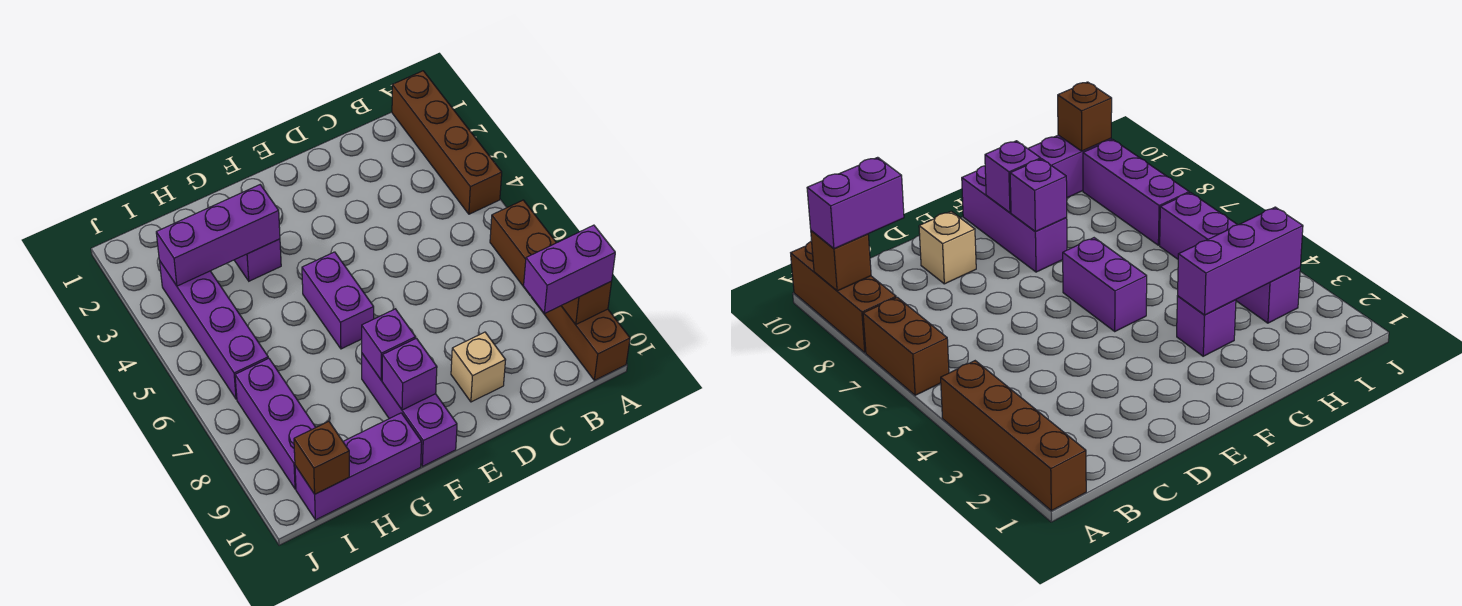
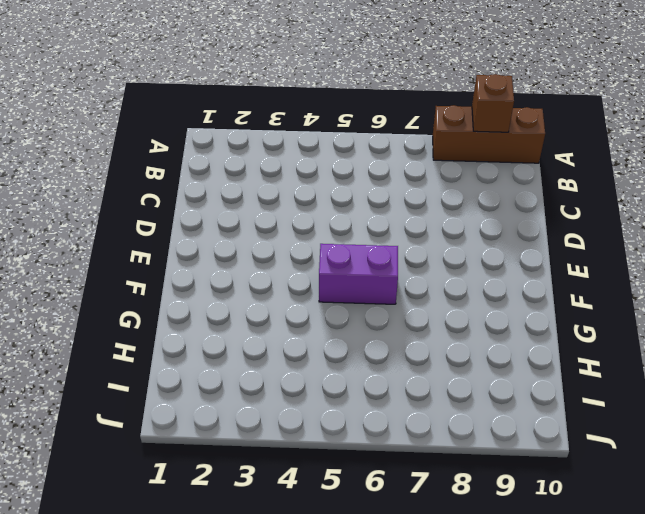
none -> brown 1x4 brick [392,71,502,214]
none -> brown 1x2 brick [490,200,556,295]
none -> tan 1x1 brick [451,332,505,402]

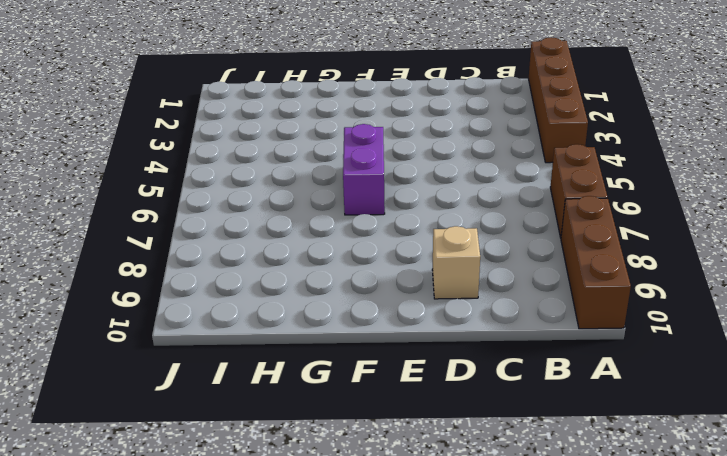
none -> purple 1x3 brick [362,354,457,466]
none -> purple 1x1 brick [234,239,281,281]
none -> purple 1x3 brick [295,413,422,520]

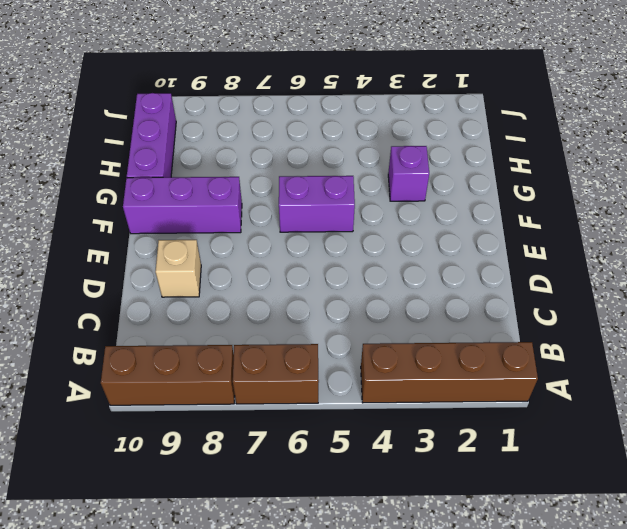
none -> purple 1x4 brick [159,260,268,399]
none -> purple 1x3 brick [235,358,316,489]
none -> brown 1x1 brick [561,281,612,324]

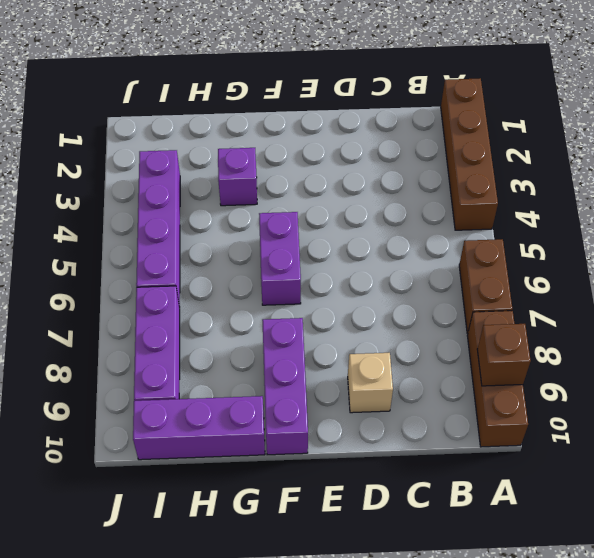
none -> purple 1x1 brick [362,309,415,380]
none -> purple 1x1 brick [382,338,437,410]
none -> purple 1x3 brick [156,185,280,286]

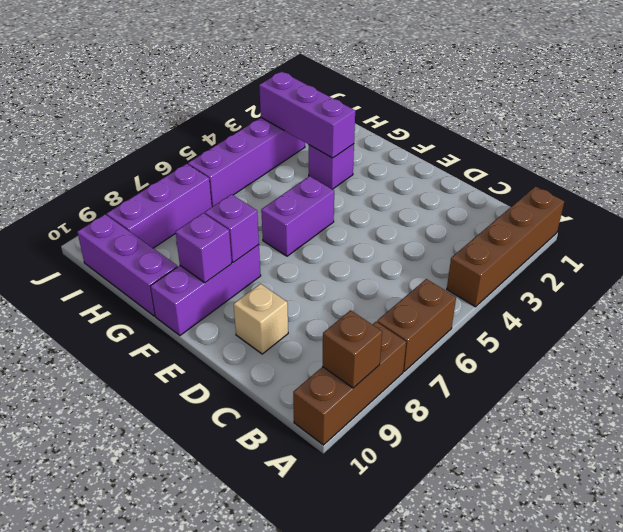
none -> brown 1x1 brick [294,421,349,494]
none -> purple 1x2 brick [524,225,615,314]

